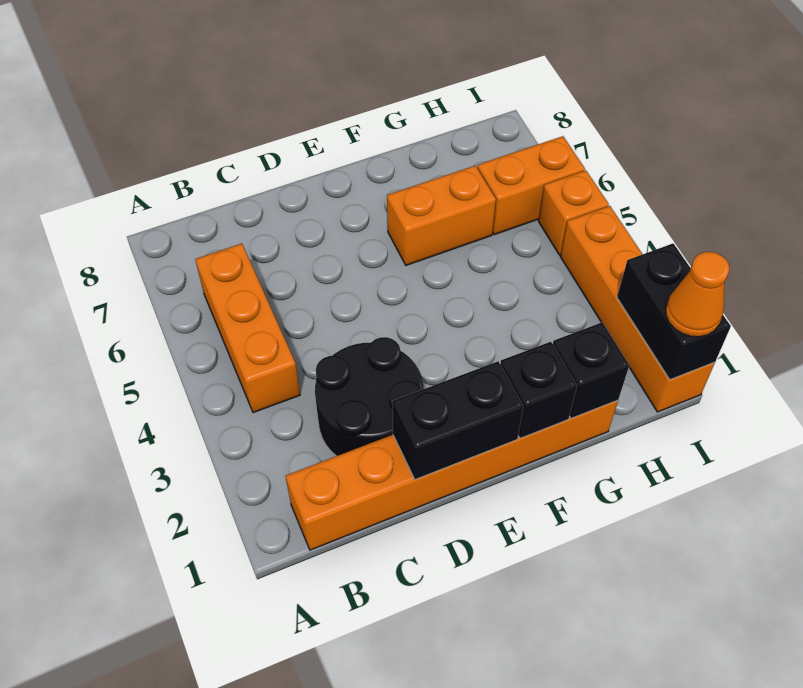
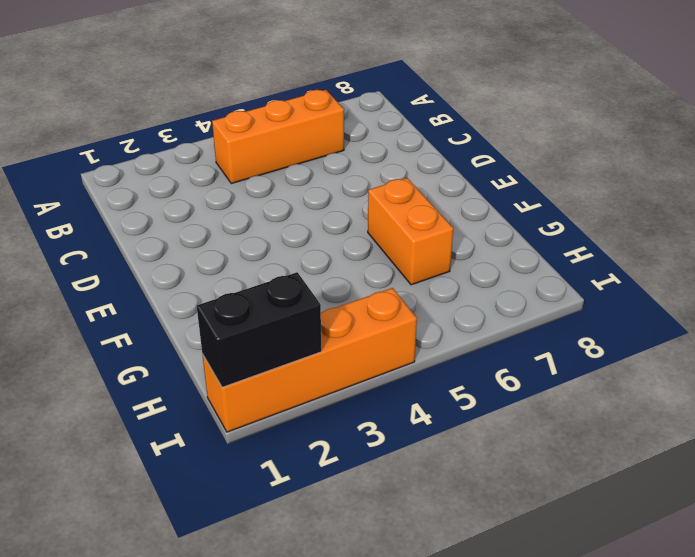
none -> orange 1x6 brick [286,400,618,550]
none -> black 2x2 round brick [315,337,424,456]
none -> orange 1x2 brick [477,136,585,235]

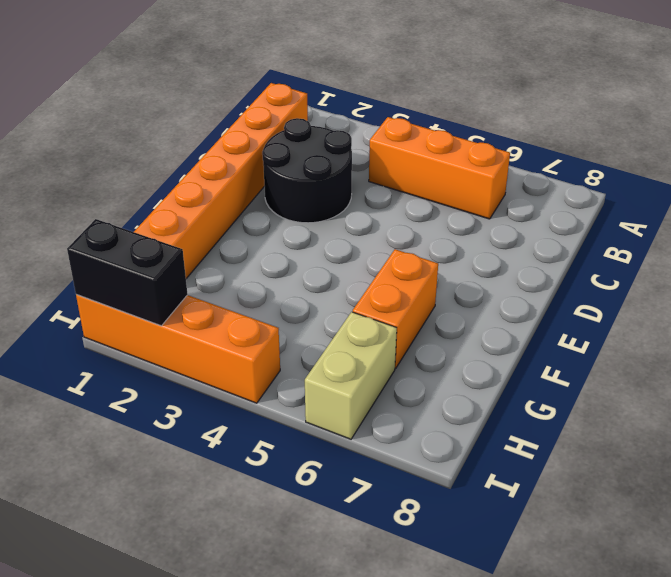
tan 1x2 brick [305,312,397,439] -> orange 1x2 brick [477,136,585,235]
none -> orange 1x1 brick [538,170,609,255]
none -> black 1x2 brick [392,361,523,480]
none -> black 1x1 brick [500,342,577,438]

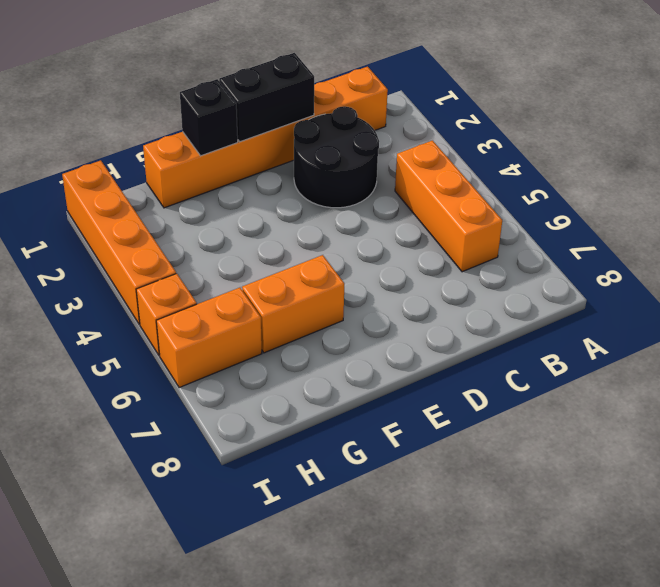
none -> black 1x1 brick [553,322,629,418]
none -> black 1x2 brick [617,243,731,380]
none -> orange 1x1 cone [666,252,729,337]

